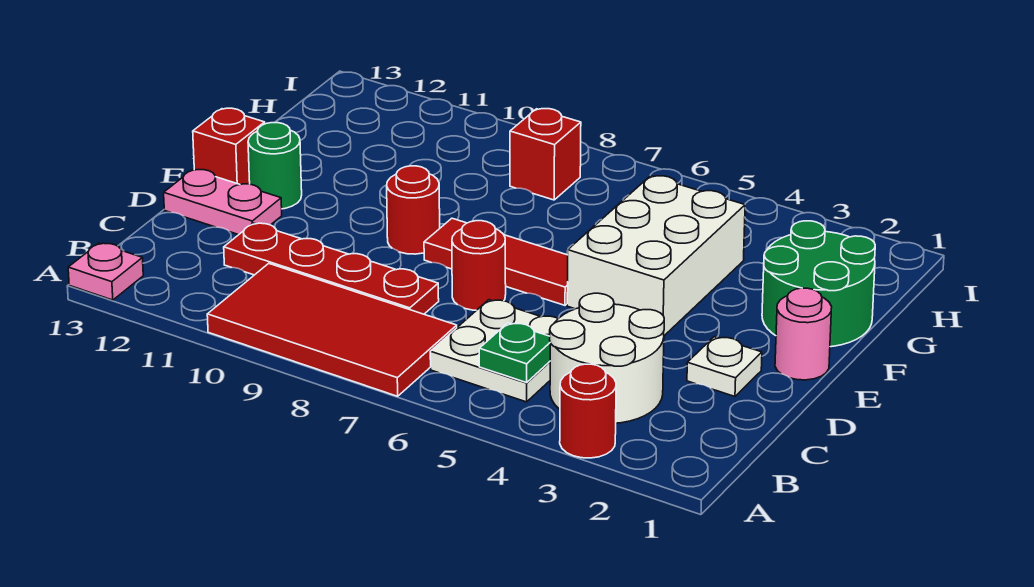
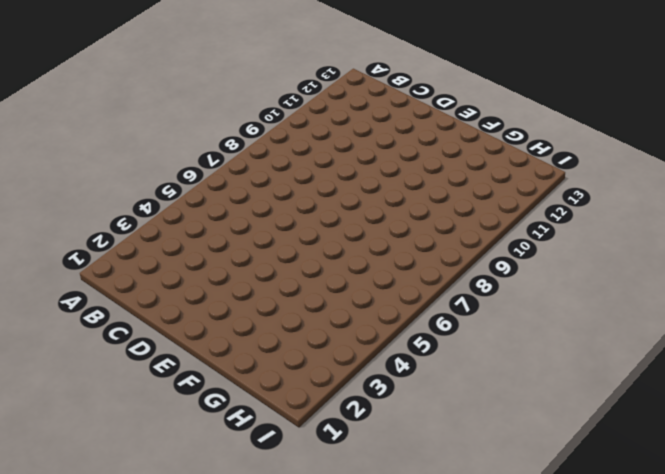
none -> red 1x1 round brick [560,364,616,458]
none -> red 2x4 tile [207,263,457,396]
none -> pink 1x1 plate [68,243,143,300]

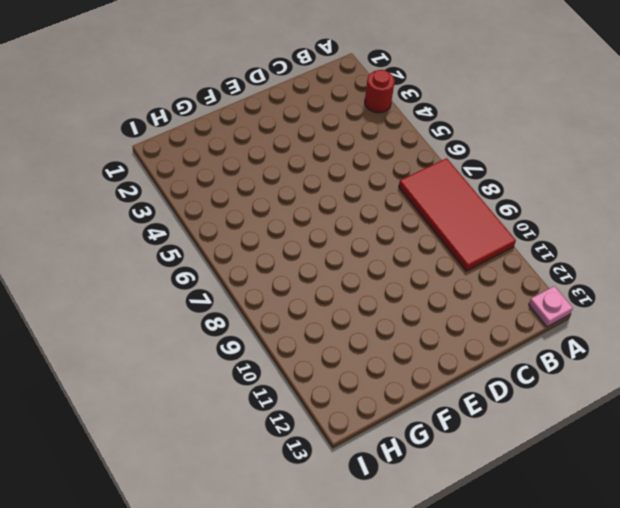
none -> white 2x2 round brick [550,293,664,423]
none -> white 2x2 plate [430,300,558,402]
none -> red 1x4 plate [224,223,439,314]

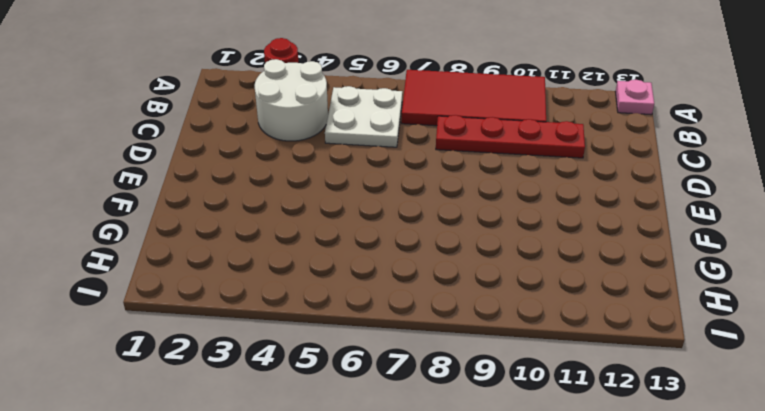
none -> white 1x1 plate [687,337,762,396]
none -> red 1x1 round brick [452,221,506,310]
none -> pink 1x2 plate [164,170,282,235]

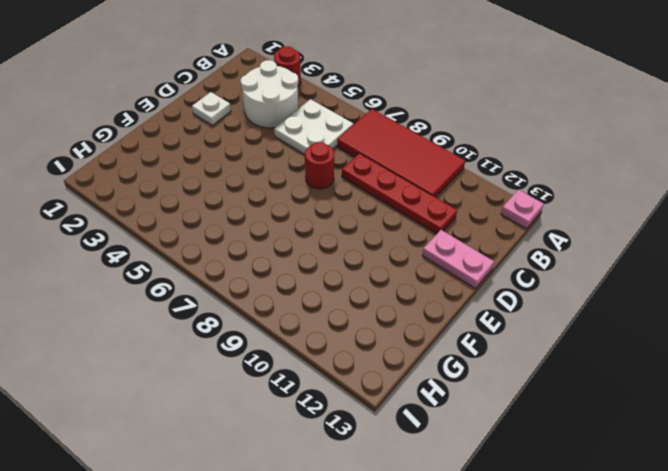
none -> pink 1x1 round brick [775,288,832,380]
none -> white 2x3 brick [567,176,745,336]
none -> red 1x3 tile [424,218,568,305]

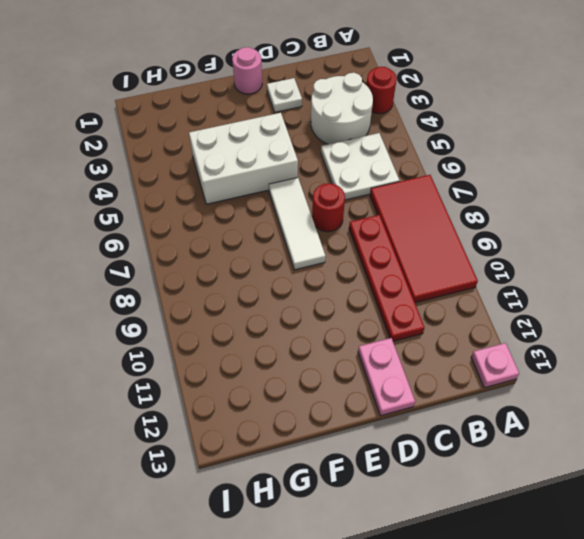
white 1x3 tile [269,178,325,270] -> red 1x3 tile [424,218,568,305]
none -> red 1x1 round brick [387,166,440,254]
none -> green 1x1 round brick [248,123,302,209]
none -> red 1x1 brick [193,108,265,184]

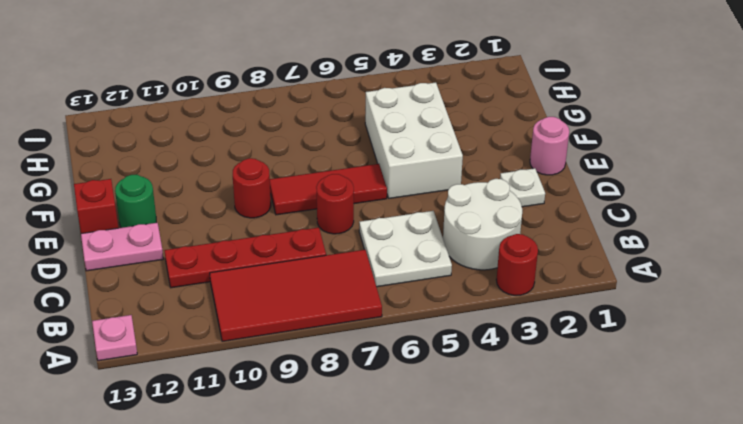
none -> green 2x2 round brick [762,221,875,347]
none -> red 1x1 brick [510,109,581,200]
none -> green 1x1 plate [479,323,550,383]

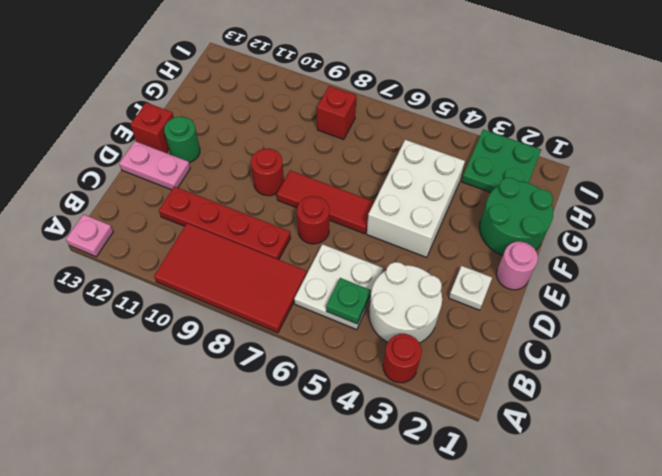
green 2x2 plate [461,130,541,192] -> none

